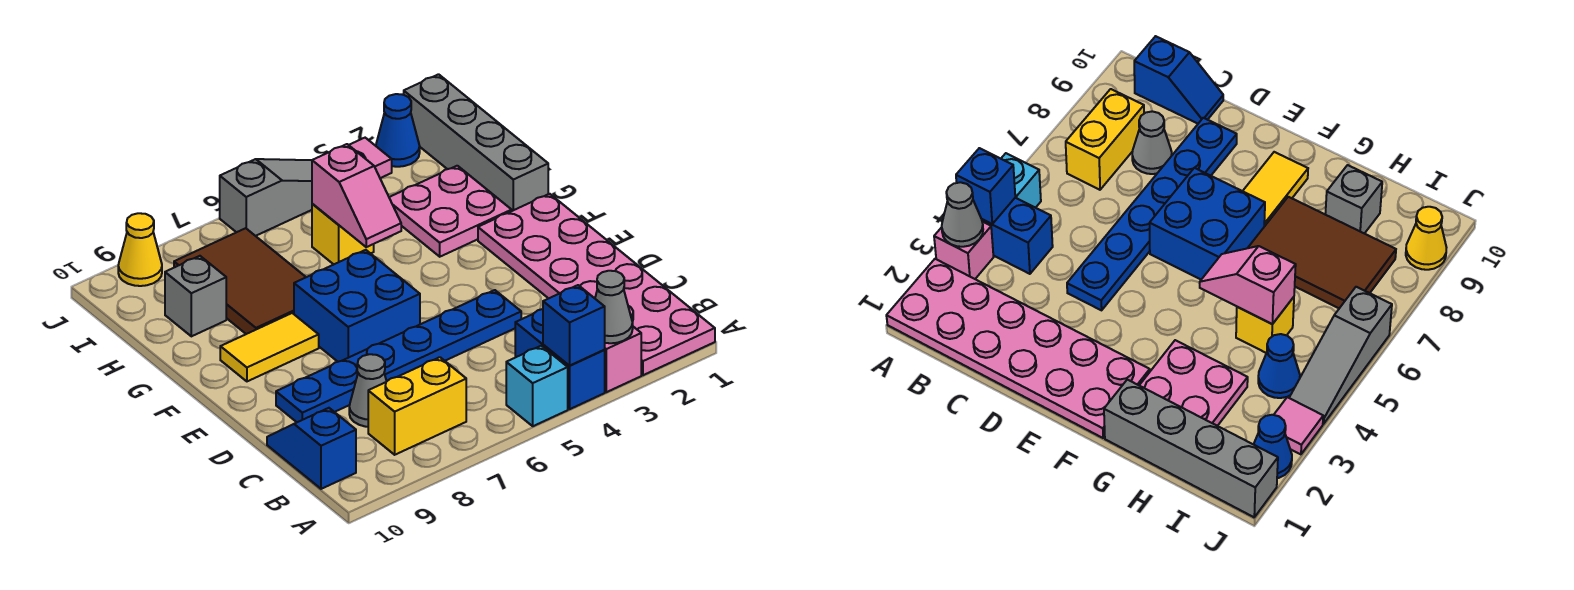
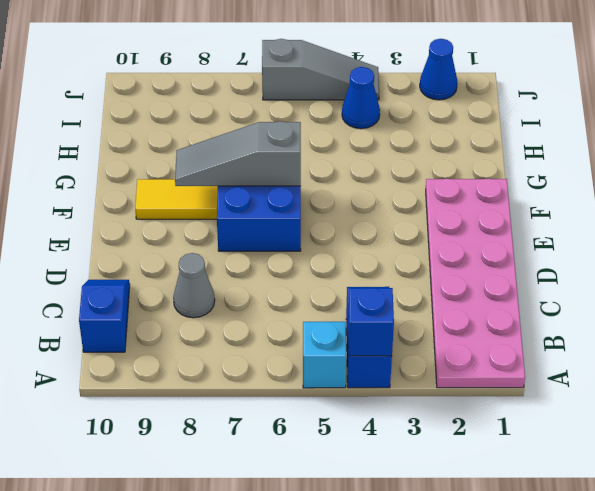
grey 1x3 slope [175,121,301,186] -> none
none -> pink 1x1 brick [605,327,641,392]
none -> yellow 1x2 brick [368,357,466,455]
none -> blue 1x6 plate [276,290,521,422]

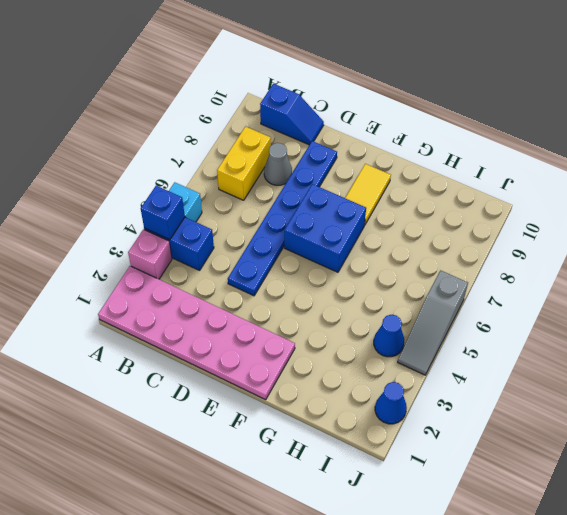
none -> grey 1x4 brick [404,74,548,211]
none -> pink 2x2 plate [389,166,512,257]
none -> brown 2x3 tile [174,228,306,334]

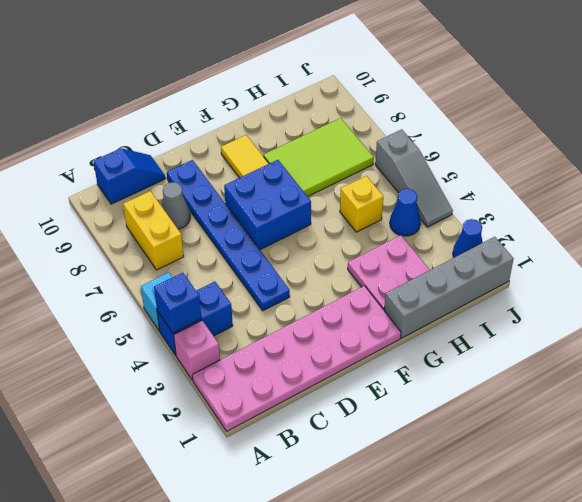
lime 2x3 tile [263,118,374,197] -> brown 2x3 tile [174,228,306,334]
none -> grey 1x1 brick [165,256,226,336]
none -> pink 1x1 tile [349,138,392,178]
none -> yellow 1x1 cone [118,213,162,286]

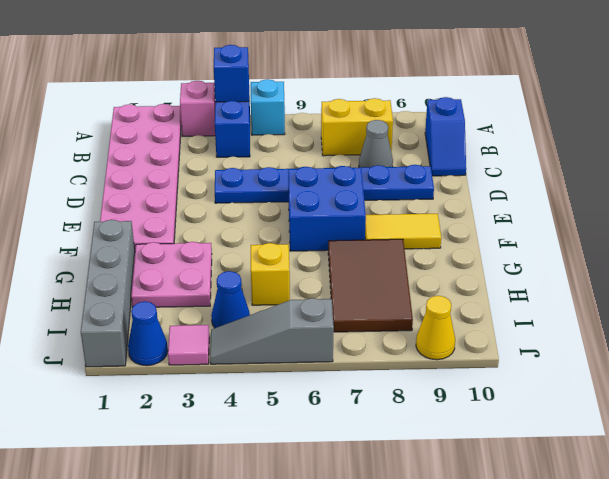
none -> grey 1x1 brick [165,256,226,336]
none -> grey 1x1 cone [595,271,633,343]
none -> pink 1x2 slope [312,144,401,247]

